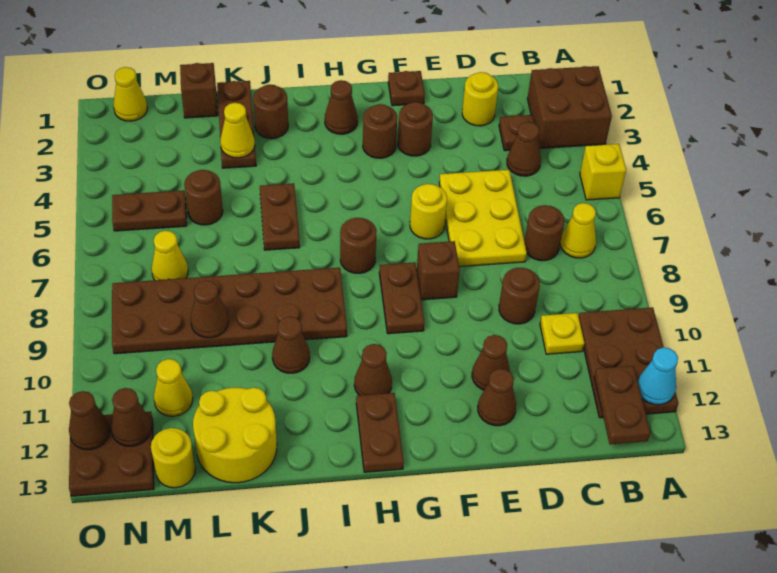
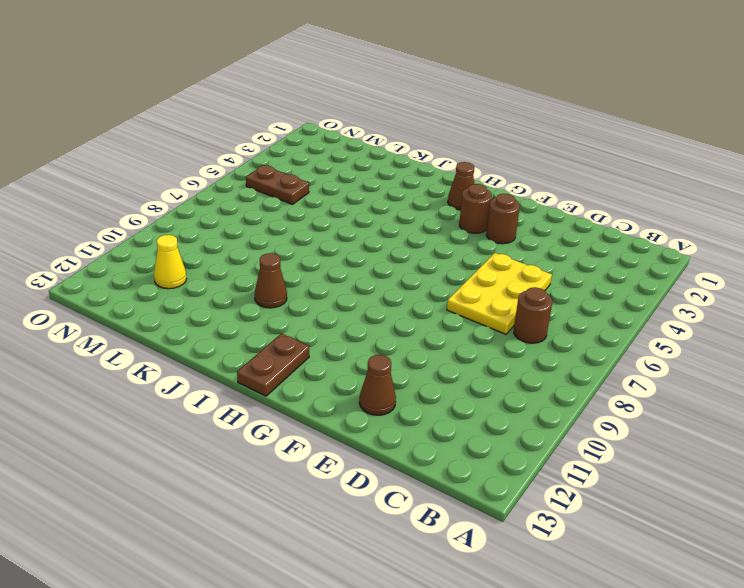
none -> brown 2x2 brick [527,66,612,148]
none -> yellow 1x1 brick [580,144,626,200]
none -> brown 2x3 plate [579,307,678,418]
none -> yellow 1x1 cone [560,203,596,258]

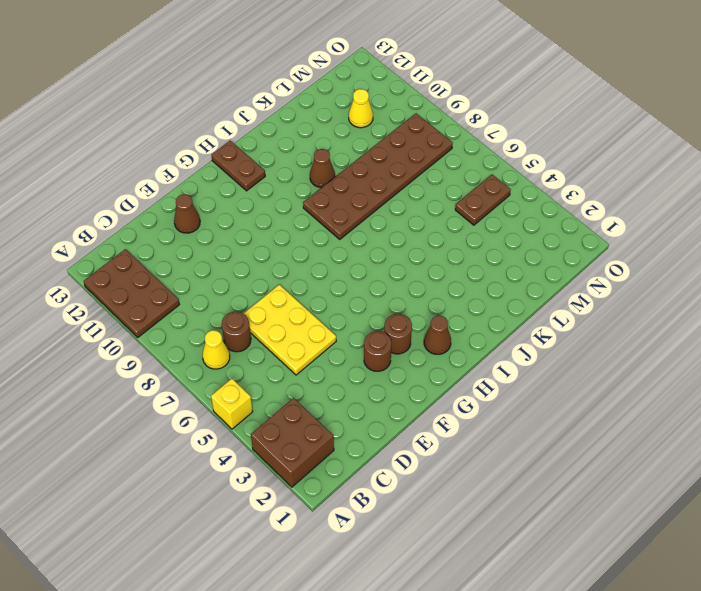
none -> brown 1x1 plate [499,115,535,151]
none -> brown 1x1 cone [507,122,541,176]
none -> yellow 1x1 plate [540,313,584,354]
none -> yellow 1x1 round brick [462,72,498,126]

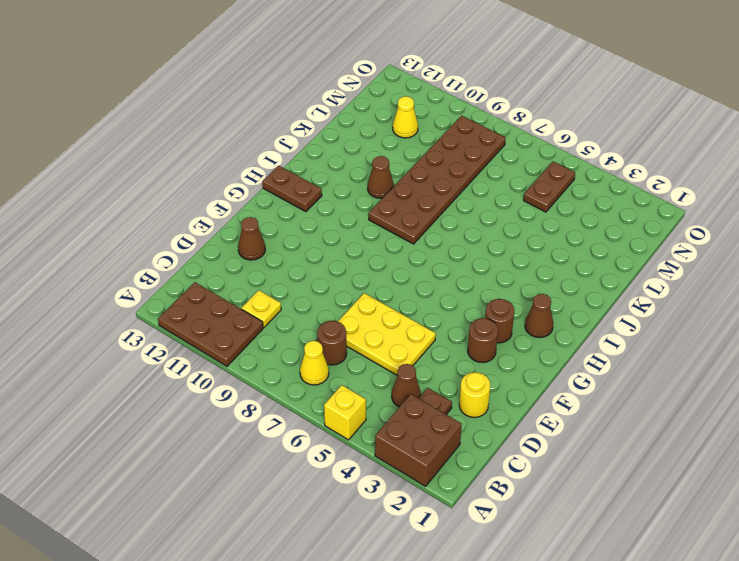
none -> brown 1x1 round brick [499,268,540,324]
none -> brown 1x1 cone [472,335,510,390]
none -> brown 1x1 plate [388,71,425,106]
none -> yellow 1x1 round brick [410,184,447,239]

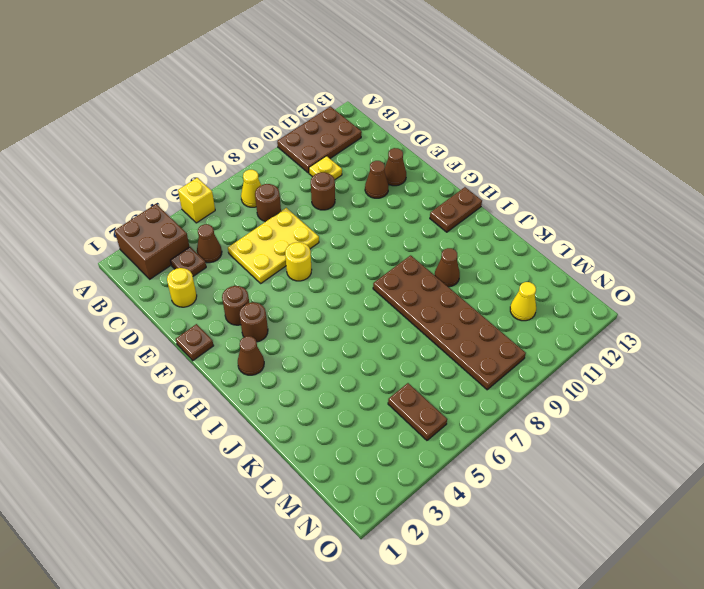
none -> brown 1x1 brick [417,241,460,300]
none -> brown 1x2 plate [379,262,424,334]
none -> brown 1x1 round brick [340,218,377,274]
none -> brown 1x1 cone [354,344,392,395]

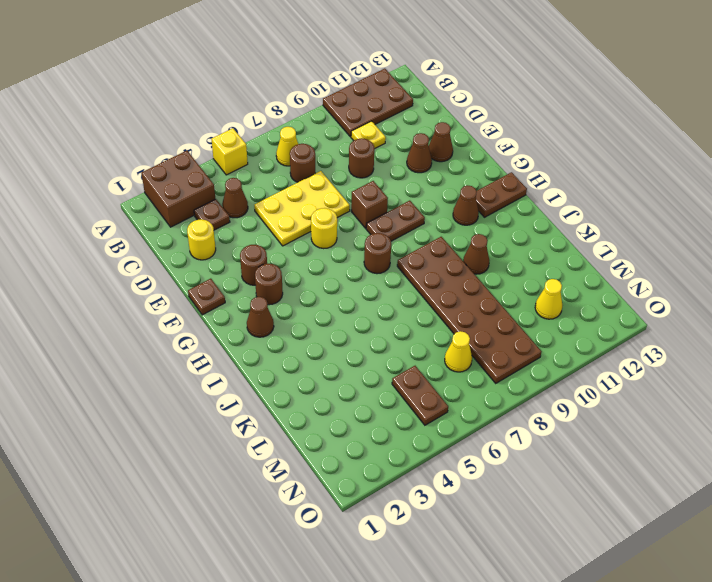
none -> brown 1x1 round brick [253,84,288,139]
none -> brown 1x2 plate [260,183,300,250]
none -> brown 1x3 plate [217,81,256,168]
none -> yellow 2x2 round brick [193,387,277,483]

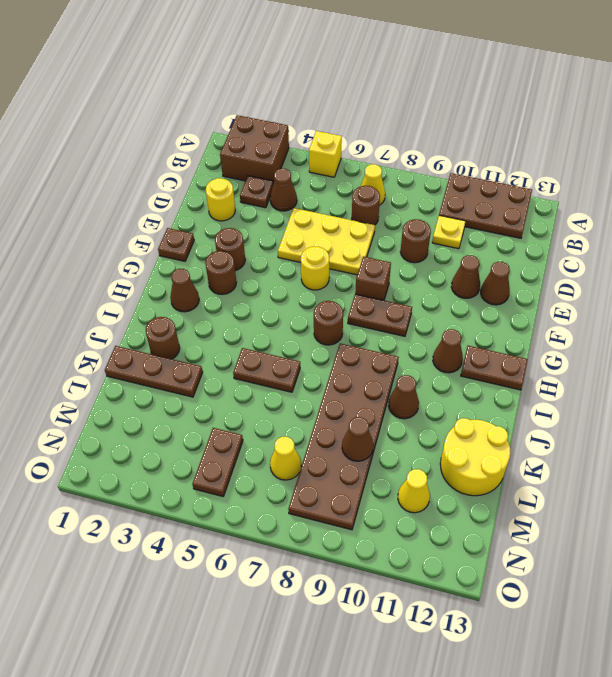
none -> brown 1x1 brick [180,63,218,118]
none -> brown 1x1 round brick [184,170,223,225]
none -> yellow 1x1 round brick [151,428,195,488]
none -> yellow 1x1 cone [113,67,147,121]

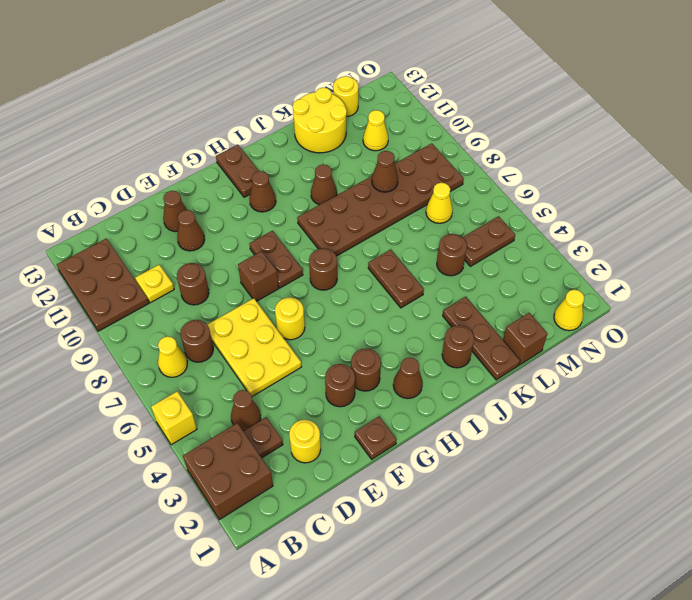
none -> brown 2x2 plate [69,412,154,496]
none -> cyan 1x1 cone [638,347,678,405]
none -> brown 1x2 plate [594,366,651,444]
none -> yellow 1x1 cone [220,103,255,158]

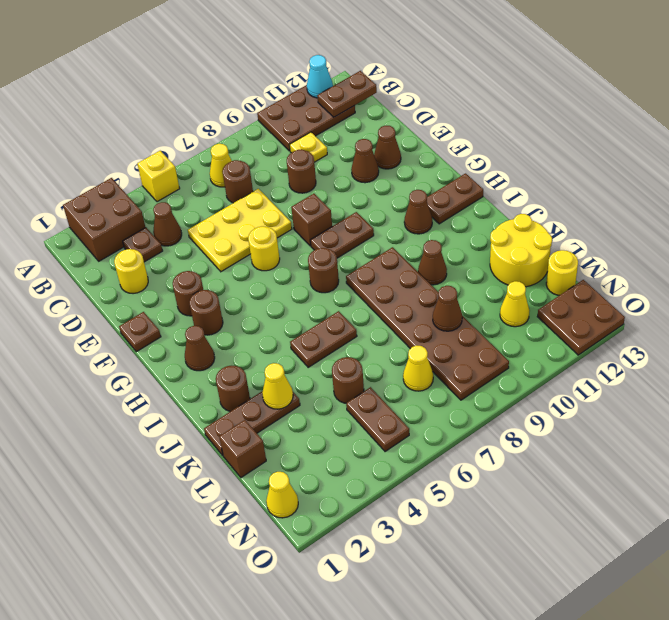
none -> brown 1x1 cone [111,388,151,446]
none -> brown 1x1 cone [69,391,110,450]

